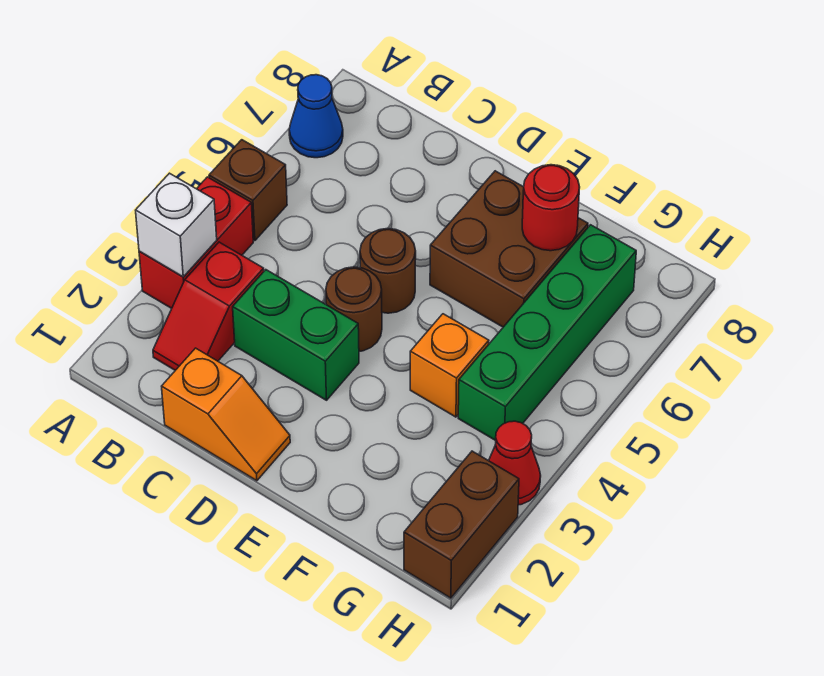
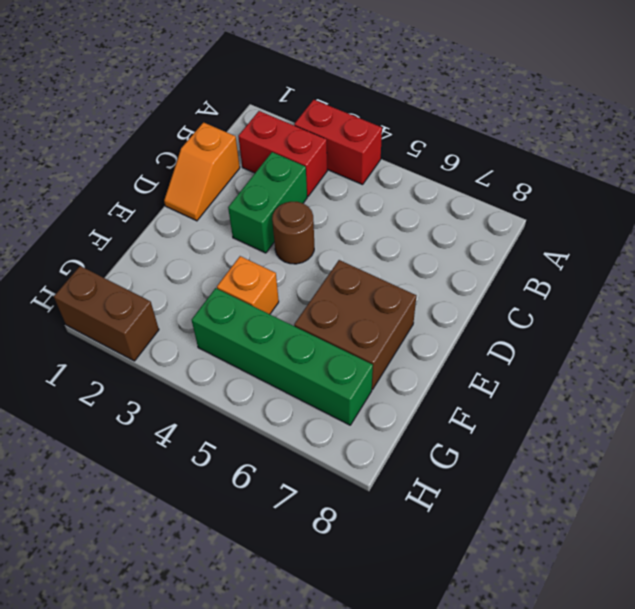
red 1x2 brick [238,111,327,196] -> red 1x2 slope [153,242,264,370]
none -> brown 1x1 brick [209,140,287,241]
none -> blue 1x1 cone [289,75,343,158]
none -> brown 1x1 round brick [360,229,416,313]

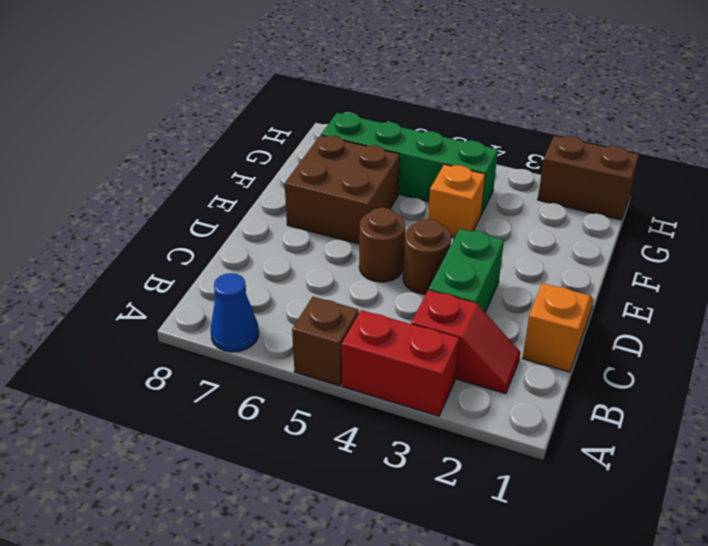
none -> red 1x1 cone [489,421,541,505]
none -> white 1x1 brick [136,173,217,277]
none -> red 1x1 round brick [522,165,580,251]

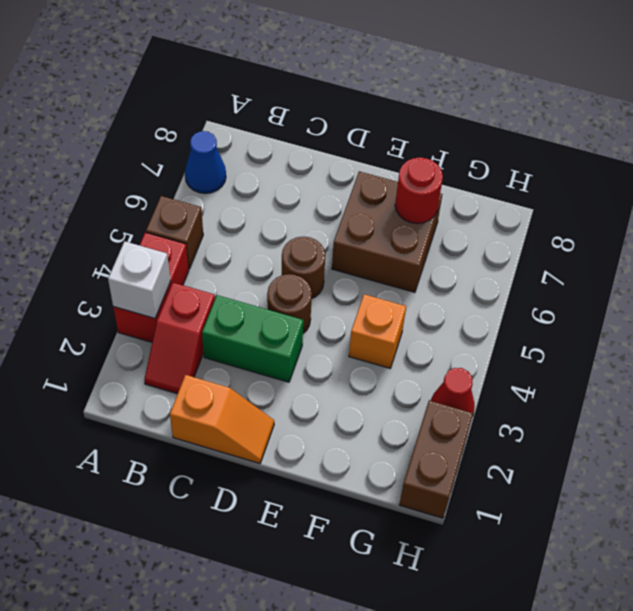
none -> green 1x4 brick [458,225,636,441]

